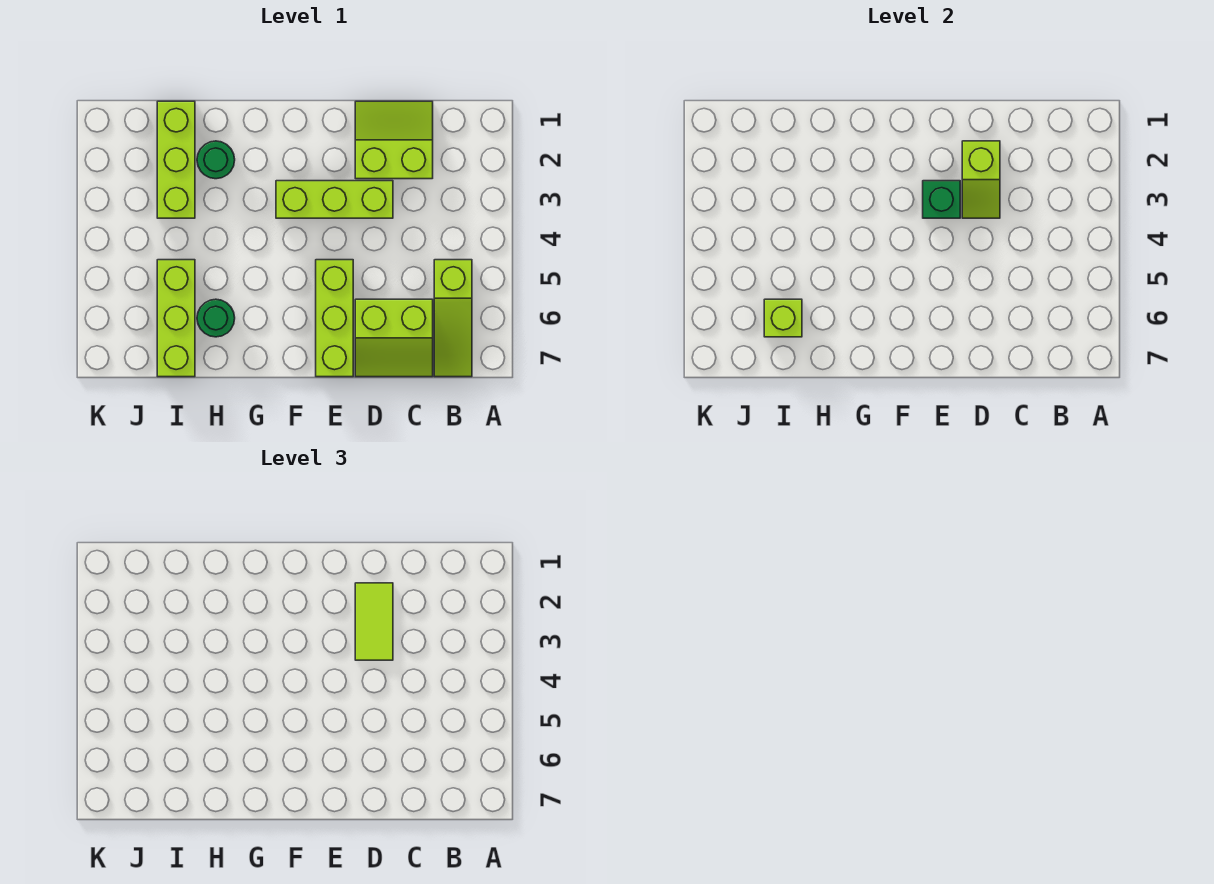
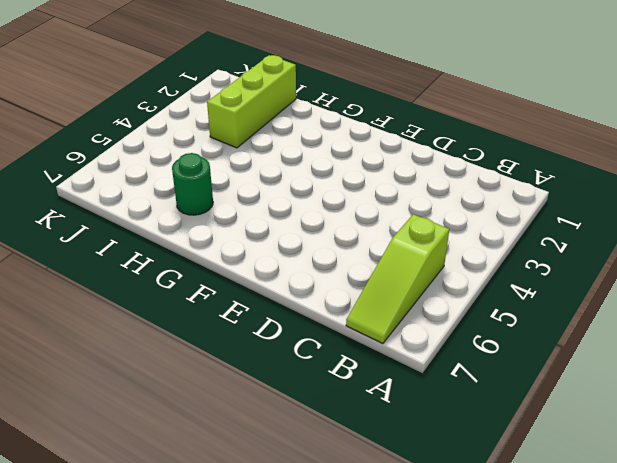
none -> lime 2x2 slope [355,101,433,179]
none -> lime 2x2 slope [355,299,433,377]
none -> lime 1x3 brick [276,181,393,218]

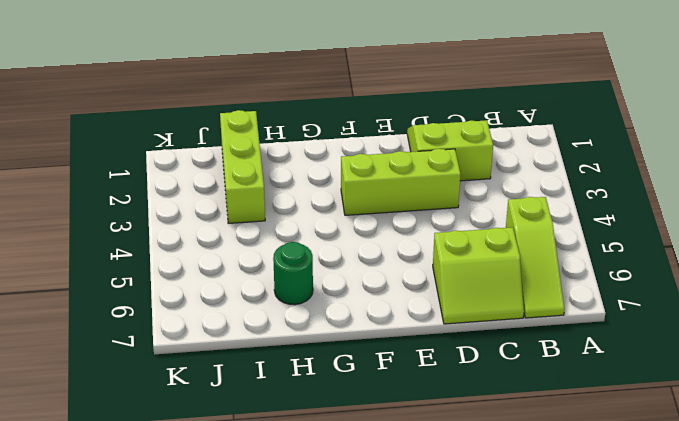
none -> lime 1x3 brick [316,260,353,377]
none -> green 1x1 round brick [197,141,235,179]
none -> lime 1x3 brick [157,260,195,377]

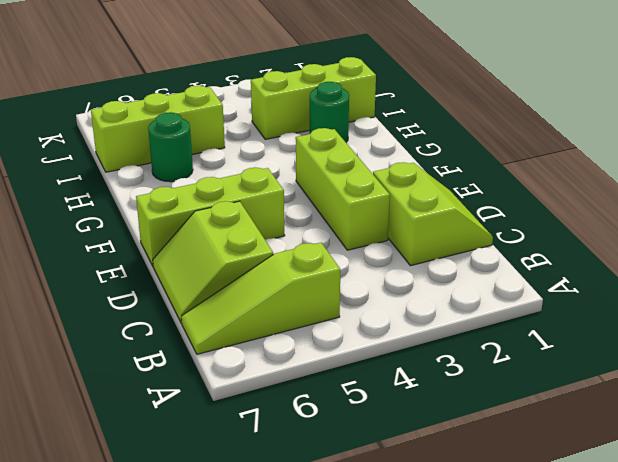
none -> lime 1x2 slope [962,141,1000,218]
none -> green 1x1 brick [923,181,960,218]
none -> lime 1x1 brick [764,299,802,337]

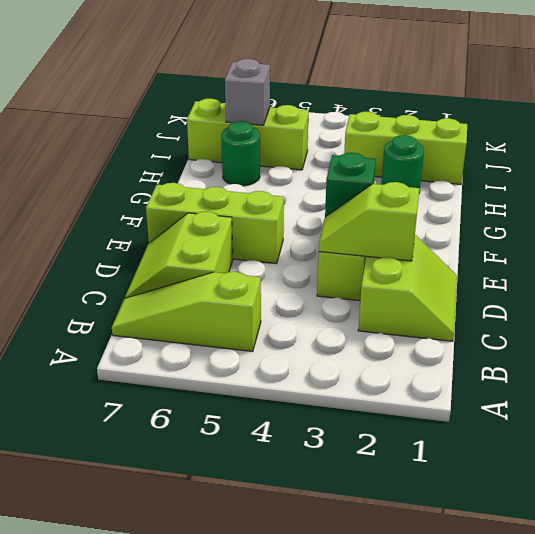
grey 1x1 brick [225,59,270,125] -> lime 1x1 brick [764,299,802,337]
none -> lime 1x2 tile [355,583,393,660]

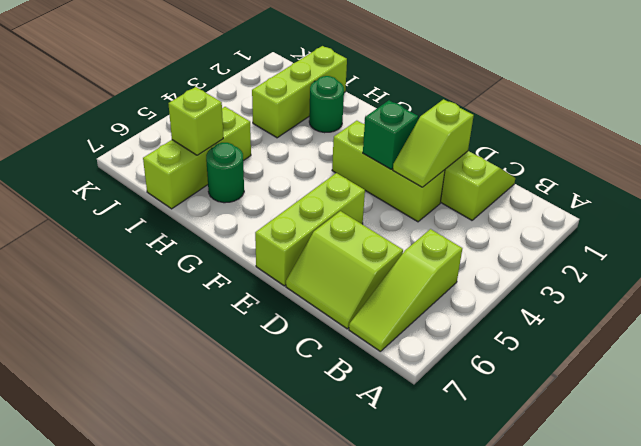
none -> lime 1x2 tile [355,583,393,660]

